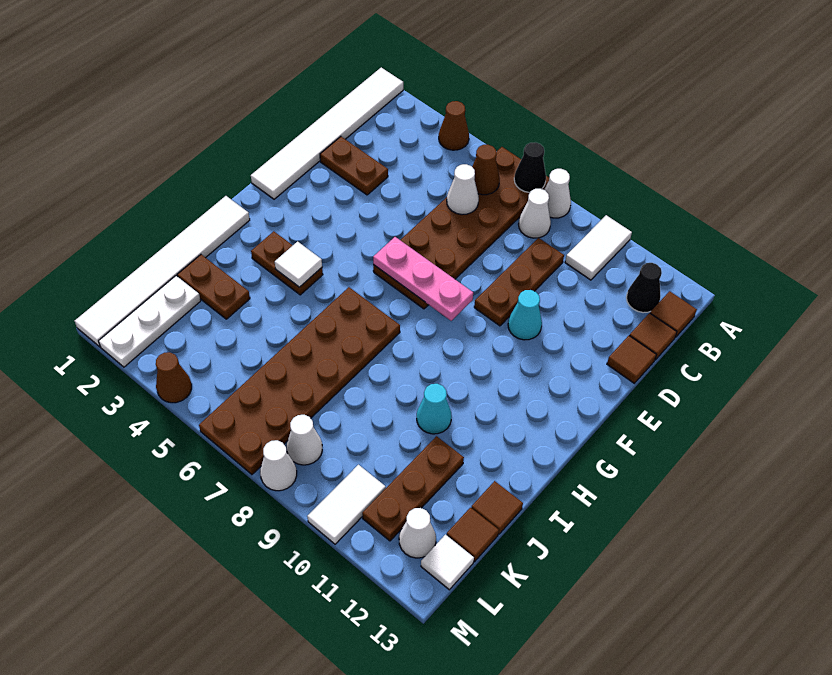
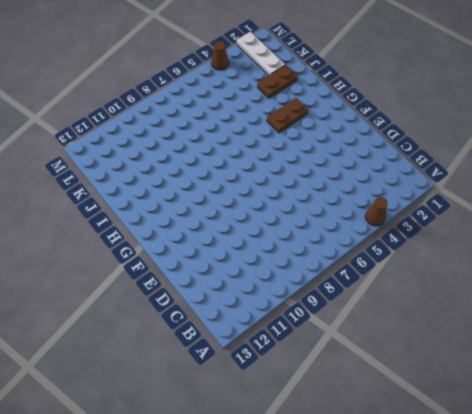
none -> white 1x6 tile [251,68,403,199]
none -> brown 2x6 plate [373,147,549,309]
none -> white 1x1 cone [544,169,571,218]
none -> white 1x2 tile [565,215,632,280]

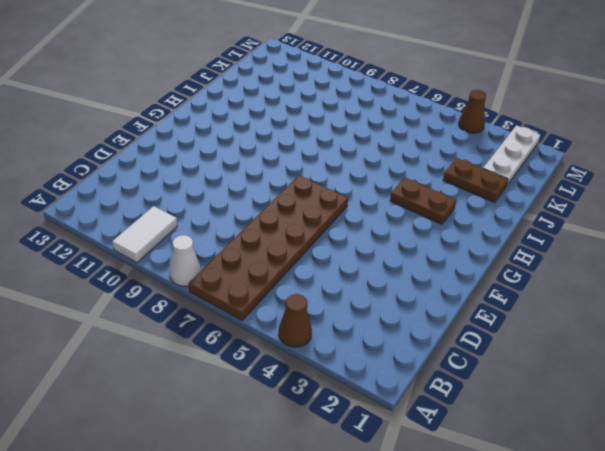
none -> white 1x6 tile [251,68,403,199]
none -> white 1x1 cone [519,189,551,238]
none -> black 1x1 cone [626,263,662,313]
none -> brown 1x1 tile [650,291,697,338]

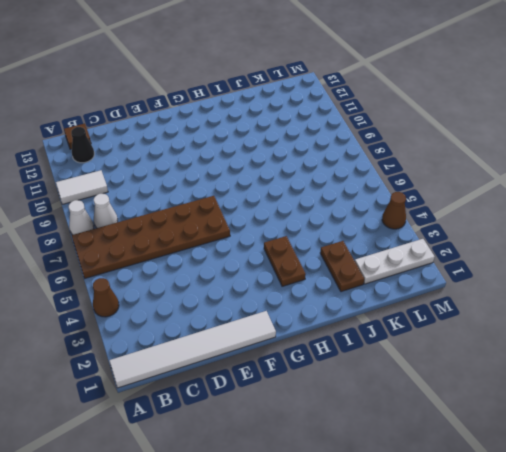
none -> brown 1x3 plate [474,238,564,326]
none -> brown 1x1 tile [629,313,677,360]
none -> brown 1x2 plate [320,137,388,195]
none -> brown 1x1 tile [607,336,656,383]

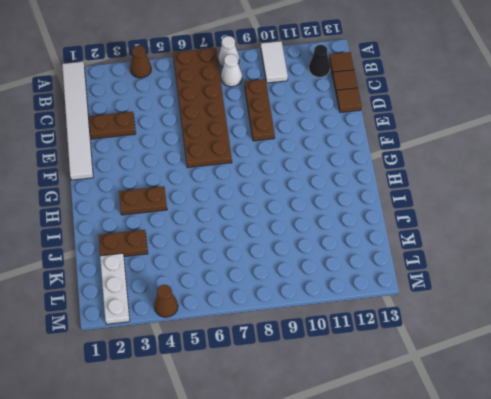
none -> cyan 1x1 cone [508,290,542,340]
none -> white 1x6 tile [75,196,250,347]
none -> brown 2x6 plate [199,287,400,474]
none -> cyan 1x1 cone [417,384,452,434]

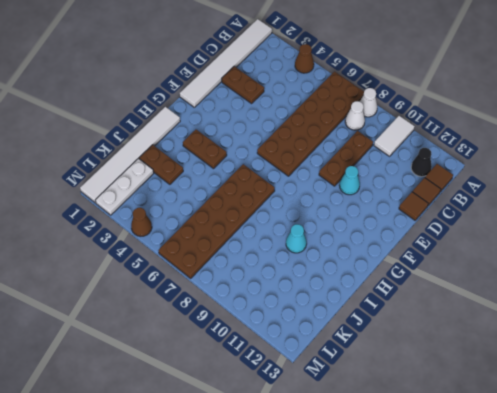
none -> brown 1x3 plate [362,436,464,541]
none -> brown 1x1 tile [471,481,523,534]
none -> brown 1x1 tile [447,508,499,562]
none -> white 1x1 cone [287,415,322,465]

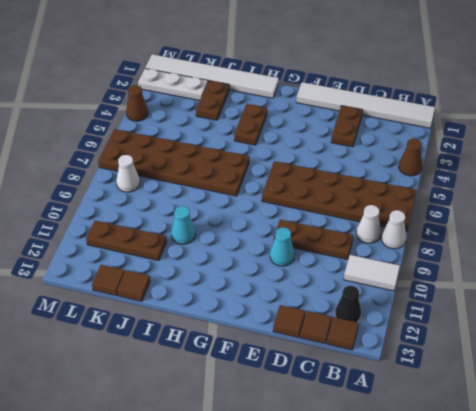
none -> white 1x2 tile [307,465,386,544]
none -> white 1x1 cone [399,508,436,558]
none -> white 1x1 tile [421,535,474,590]
none -> white 1x1 cone [260,440,297,491]

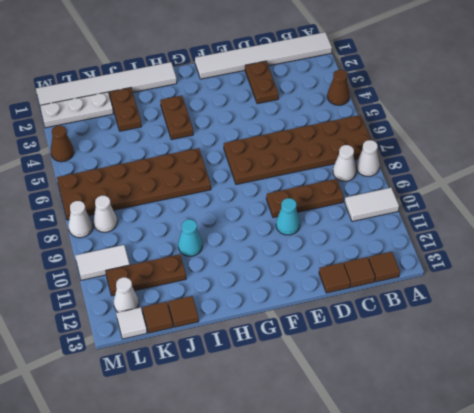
none -> black 1x1 cone [626,263,662,313]
none -> black 1x1 cone [514,142,546,193]
none -> brown 1x1 cone [472,145,500,195]
none -> white 1x1 cone [447,164,479,215]

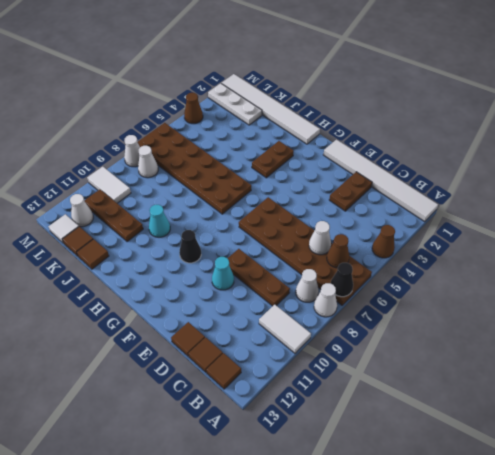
black 1x1 cone [179,230,201,263] -> black 1x1 cone moved to [626,263,662,313]
none -> brown 1x2 plate [177,255,250,319]
none -> pink 1x3 plate [373,237,473,321]
none -> white 1x1 tile [275,242,322,287]

